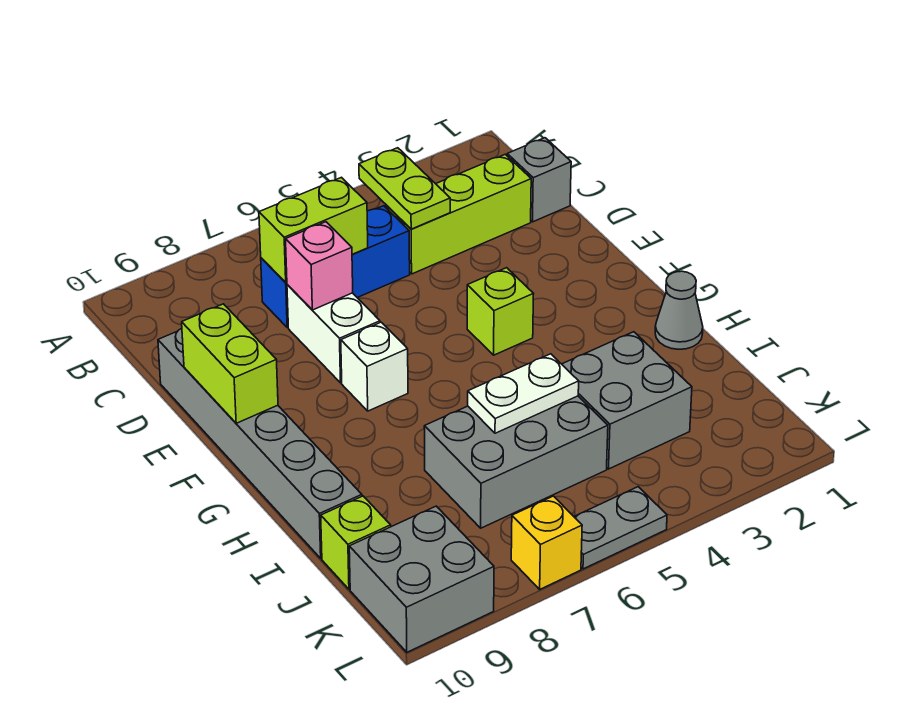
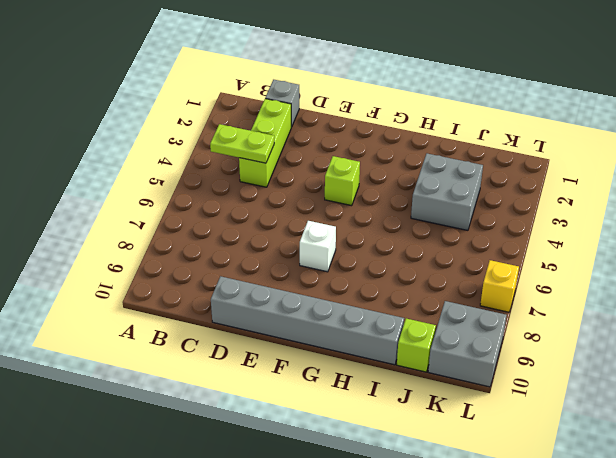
none -> blue 1x3 brick [261,206,410,328]
none -> white 1x2 brick [287,285,380,383]
none -> grey 1x1 cone [655,271,703,349]

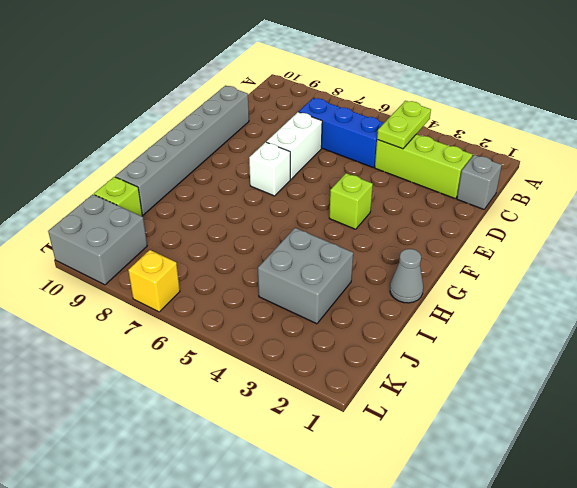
none -> grey 2x3 brick [424,396,608,528]
none -> grey 1x2 plate [574,487,667,569]
none -> lime 1x2 brick [259,177,368,283]

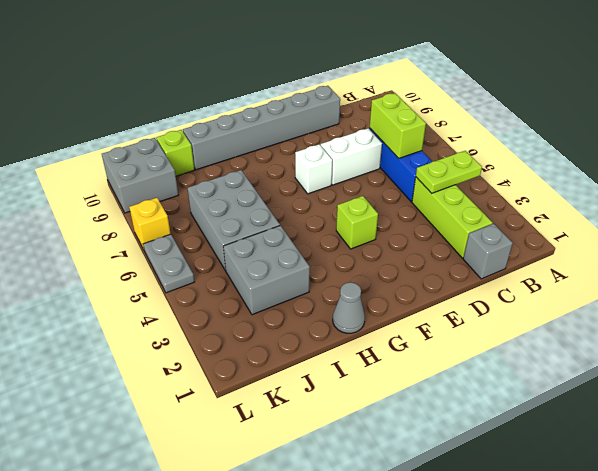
none -> pink 1x1 brick [286,222,353,310]
none -> lime 1x2 brick [182,304,278,423]
none -> white 1x2 plate [468,354,579,433]

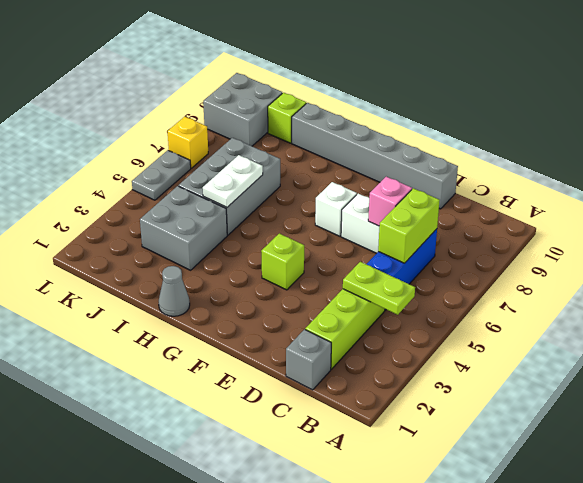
none -> lime 1x2 brick [182,304,278,423]

